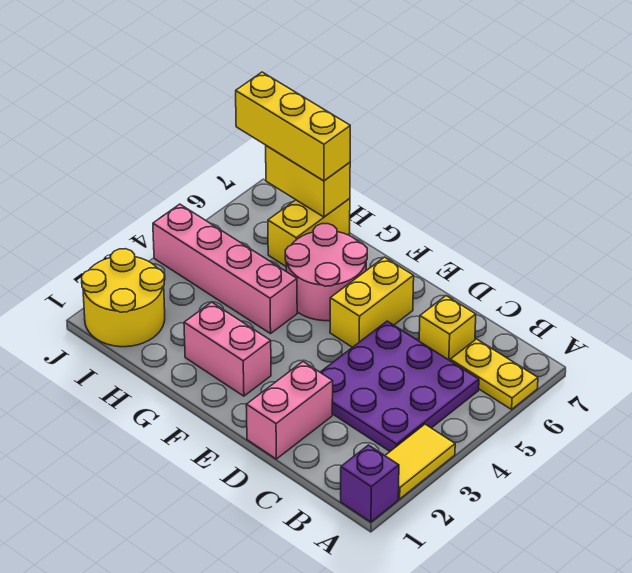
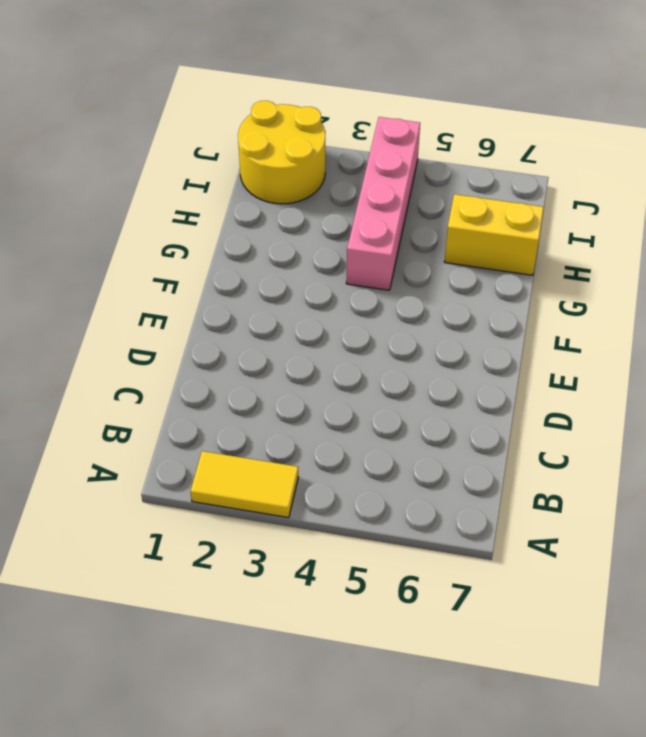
none -> purple 1x1 brick [341,445,399,522]
none -> yellow 1x2 plate [450,339,538,409]
none -> purple 3x3 plate [320,321,479,451]

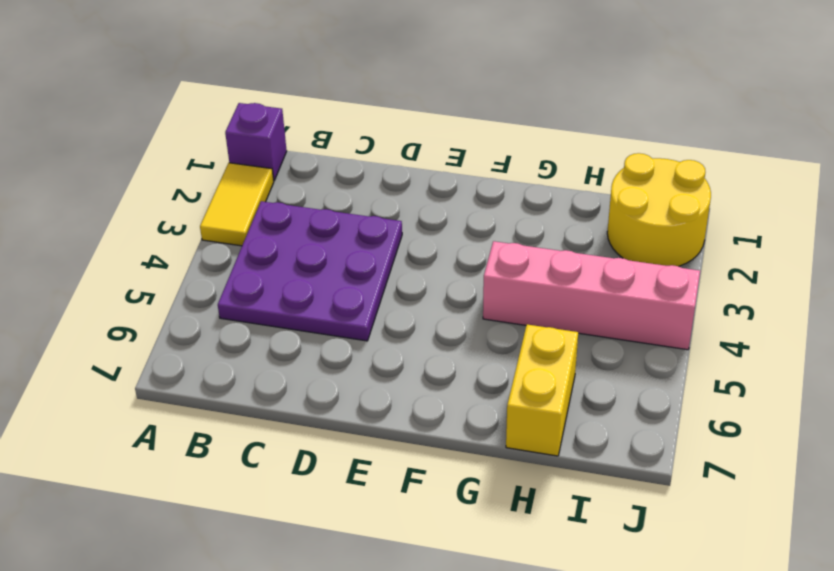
none -> yellow 1x2 plate [450,339,538,409]
none -> yellow 1x1 brick [419,296,476,360]
none -> pink 1x2 brick [246,362,333,459]

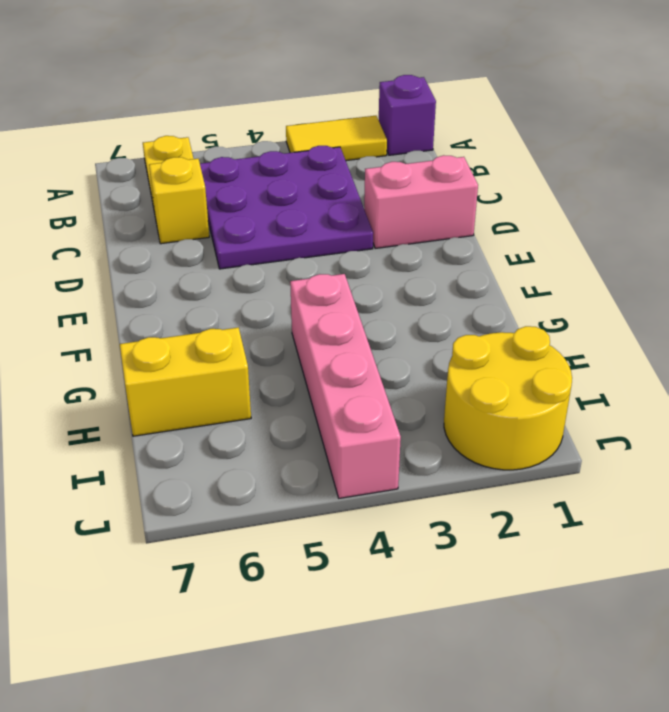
none -> yellow 1x2 brick [330,257,414,347]
none -> pink 1x2 brick [184,302,271,396]
none -> pink 2x2 round brick [285,224,367,321]

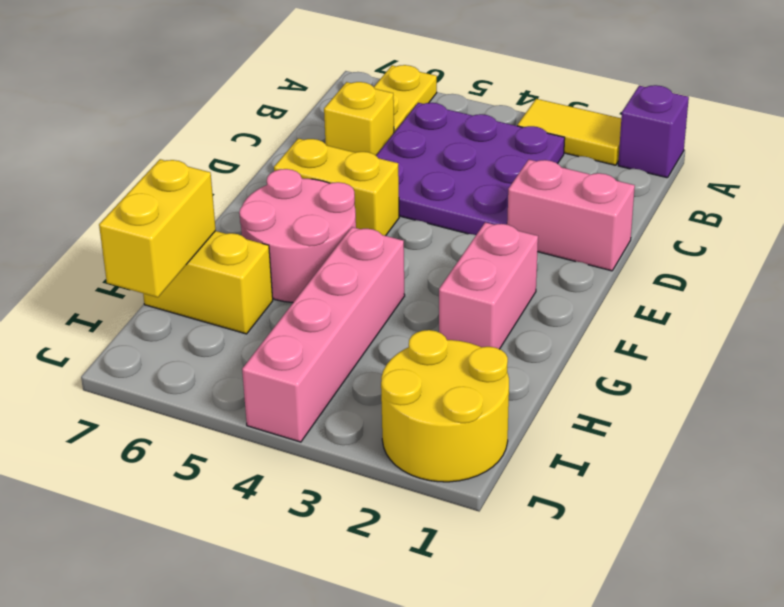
none -> yellow 1x3 brick [236,72,350,181]

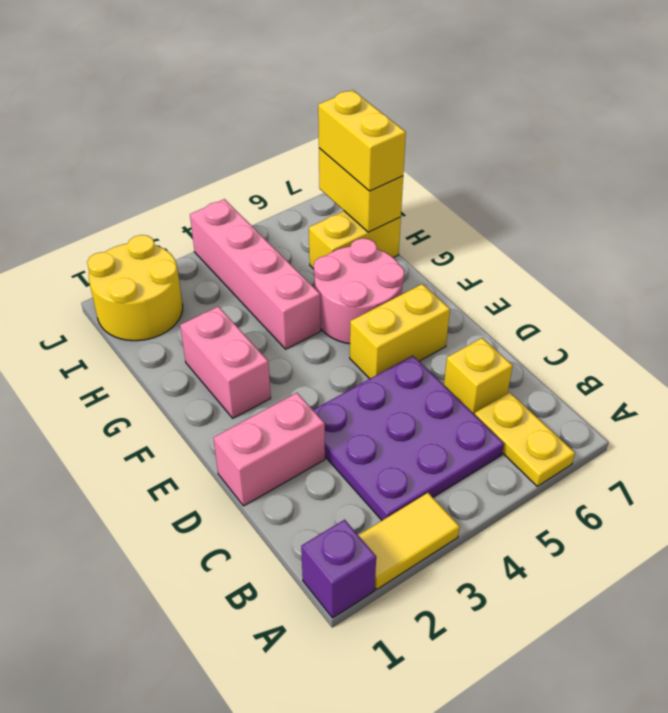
yellow 1x2 brick [318,90,406,191] -> yellow 1x3 brick [236,72,350,181]

